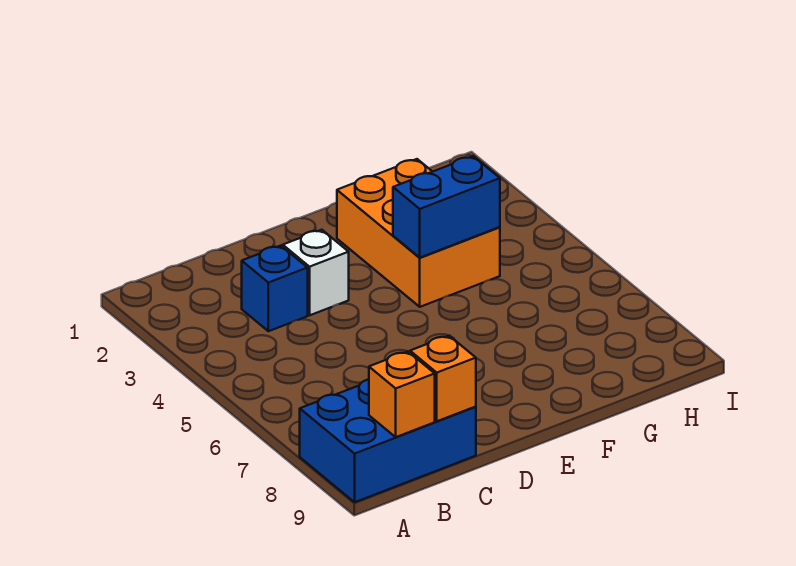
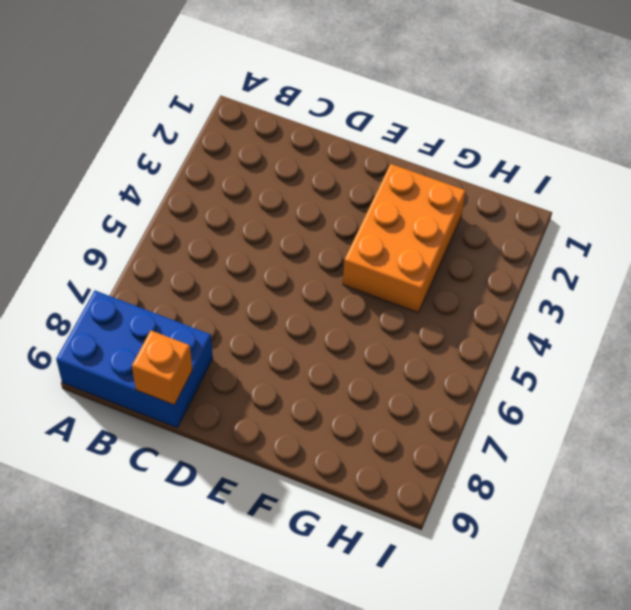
none -> blue 1x1 brick [242,246,308,331]
none -> white 1x1 brick [283,230,349,315]

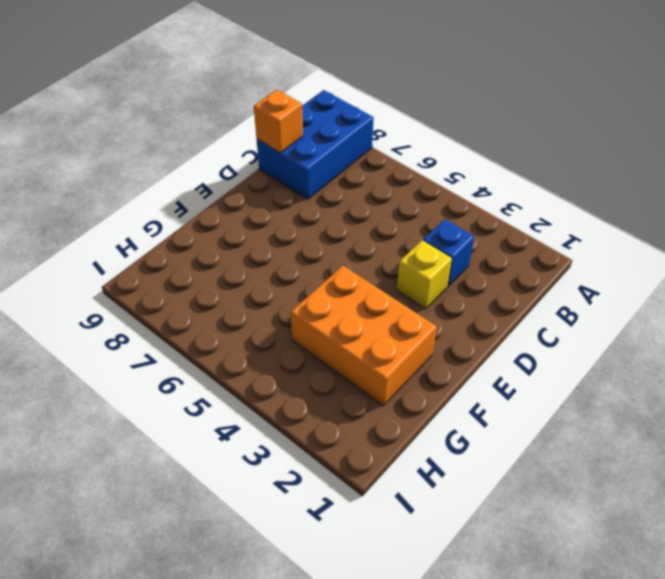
yellow 1x1 brick [397,240,452,309] -> white 1x1 brick [283,230,349,315]
none -> orange 1x1 brick [369,351,435,437]
none -> blue 1x2 brick [393,156,500,258]

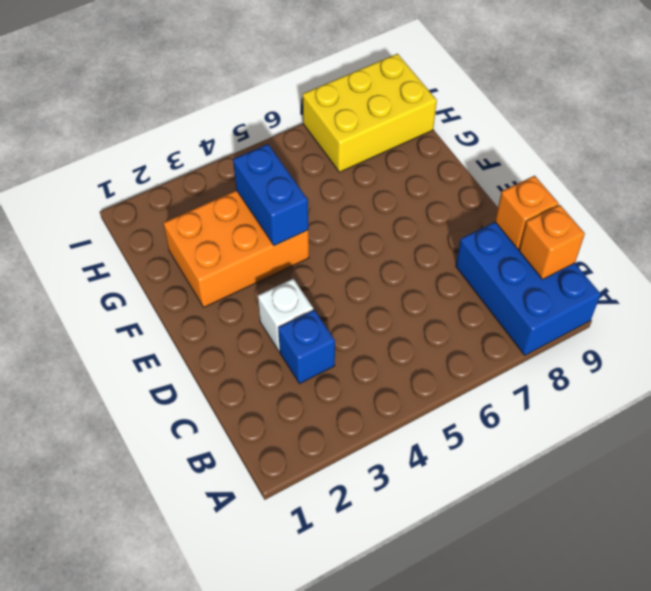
yellow 2x3 brick [303,54,437,172] -> none

